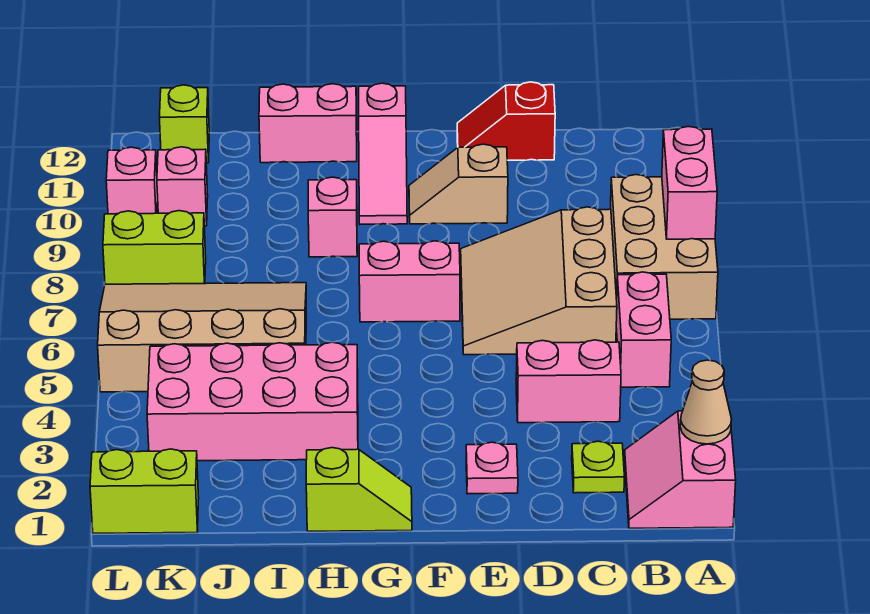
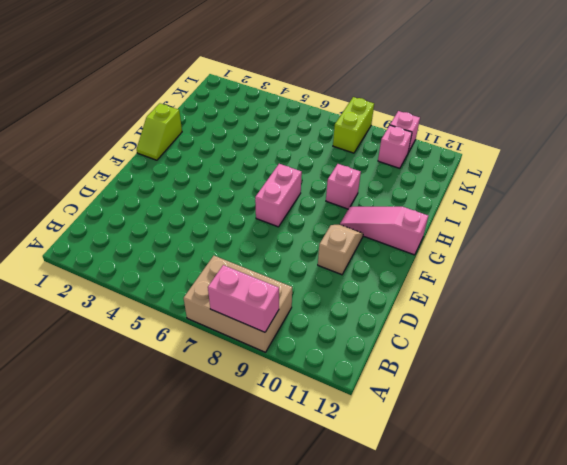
none -> pink 2x2 slope [625,411,736,528]
none -> pink 1x2 brick [616,272,671,387]
none -> lime 1x1 plate [572,441,624,493]

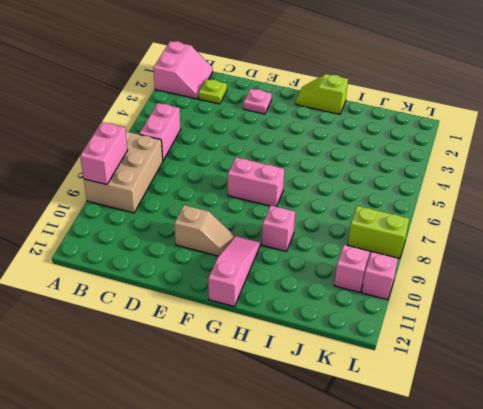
none -> pink 1x2 brick [516,340,621,423]
none -> tan 3x3 slope [461,207,617,355]
none -> red 1x2 slope [457,82,555,160]

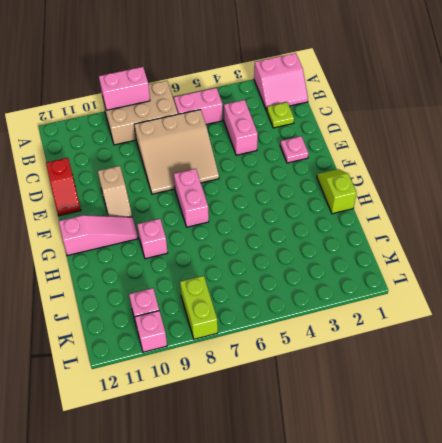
none -> pink 2x4 brick [147,342,358,461]
none -> pink 1x2 brick [259,84,357,163]
none -> tan 3x4 slope [98,283,306,392]

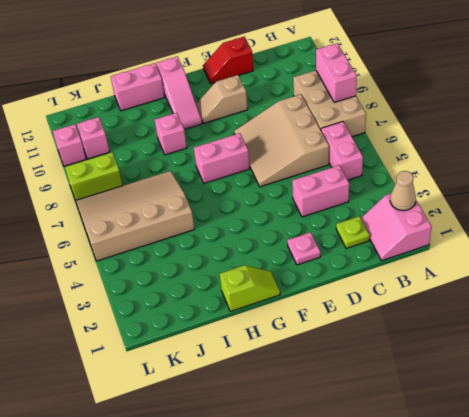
none -> pink 2x4 brick [147,342,358,461]
none -> lime 1x2 brick [90,449,199,533]
none -> lime 1x1 brick [160,85,209,163]

